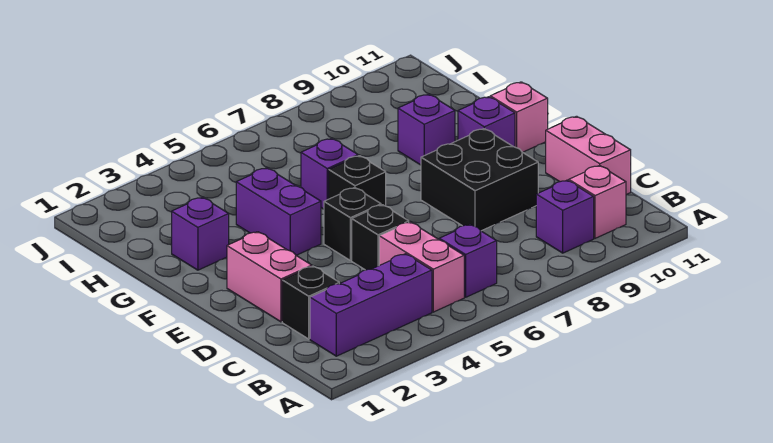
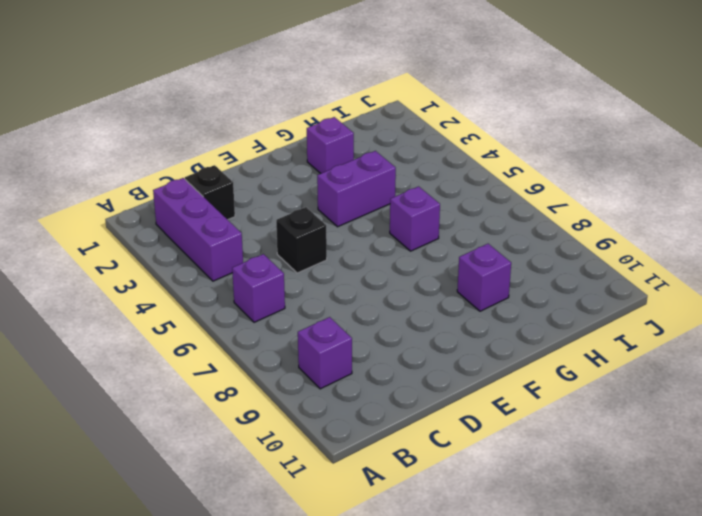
none -> pink 1x2 brick [379,222,464,312]
none -> pink 1x1 brick [569,165,626,238]
none -> pink 1x2 brick [546,116,631,195]

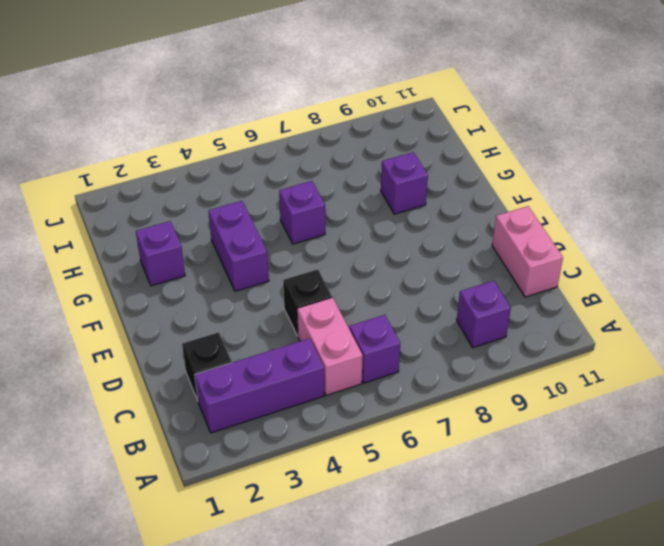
none -> pink 1x1 brick [569,165,626,238]
none -> pink 1x2 brick [227,232,312,322]
none -> black 2x2 brick [421,129,538,231]

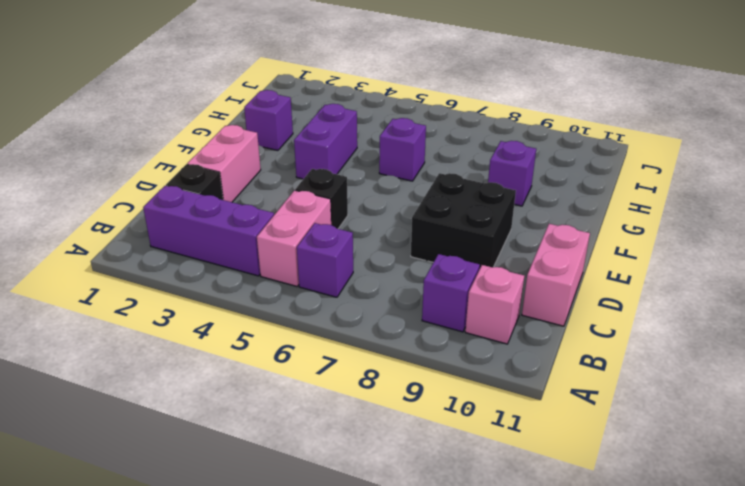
none -> black 1x1 brick [324,188,381,260]
none -> black 1x1 brick [329,156,386,206]
none -> purple 1x1 brick [458,97,515,147]

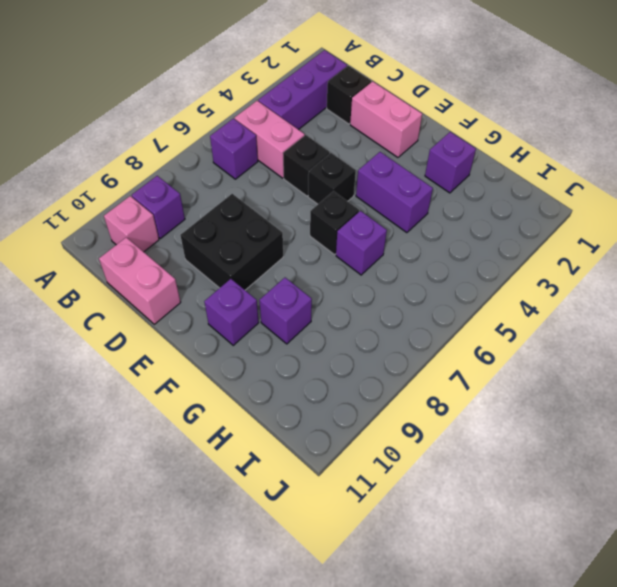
none -> pink 1x1 brick [490,82,548,152]

